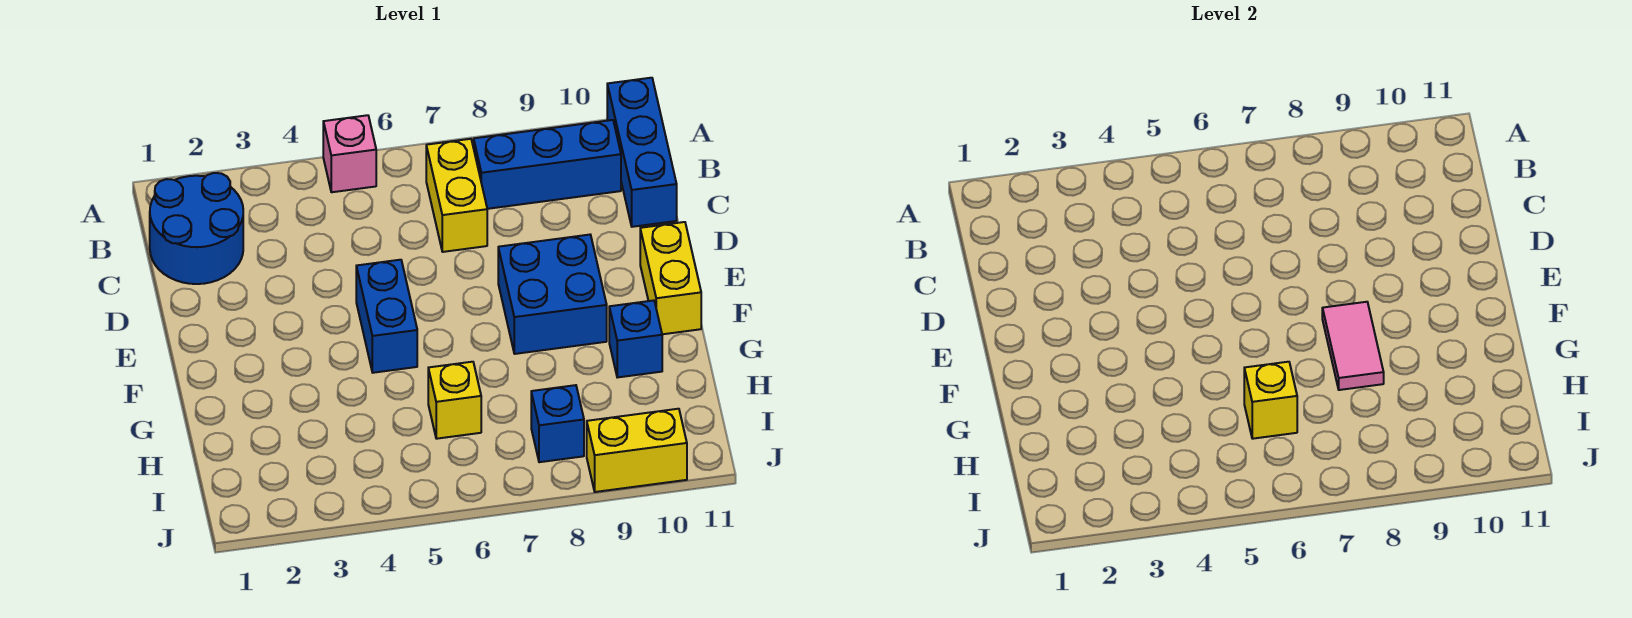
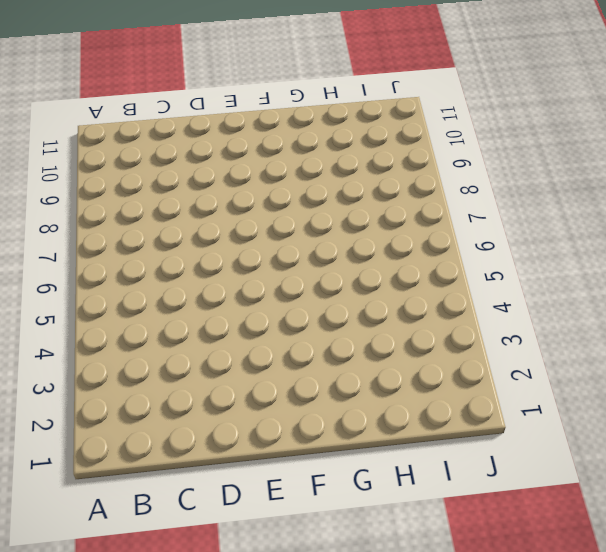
none -> pink 1x1 brick [323,115,376,192]
none -> blue 1x3 brick [607,78,677,227]
none -> blue 2x2 round brick [150,173,243,284]

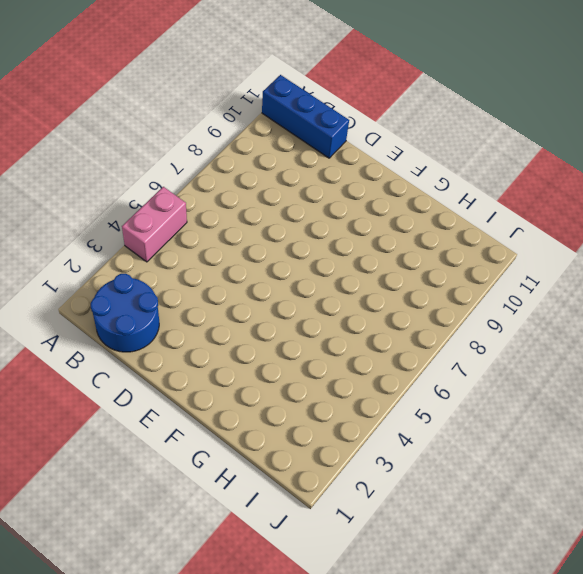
pink 1x2 brick [122,187,187,262] -> pink 1x1 brick [323,115,376,192]
none -> yellow 1x2 brick [426,139,487,252]
none -> blue 1x3 brick [474,120,621,209]
none -> blue 1x2 brick [356,260,417,373]

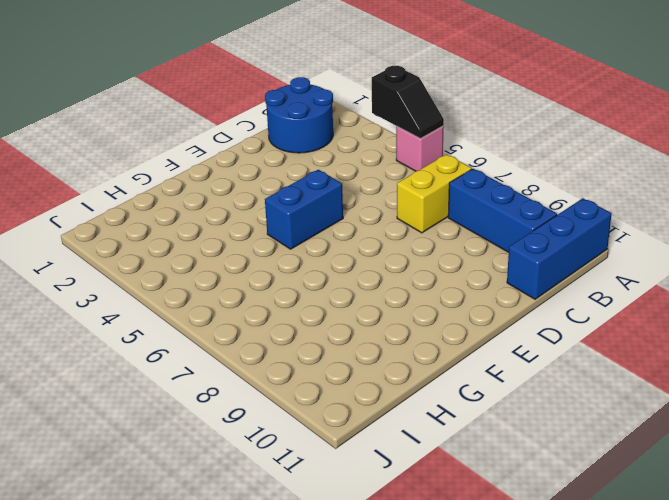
black 1x2 slope [372,66,444,139] -> none
none -> blue 2x2 brick [498,235,607,354]
none -> yellow 1x2 brick [640,222,701,334]
none -> blue 1x1 brick [609,300,662,377]

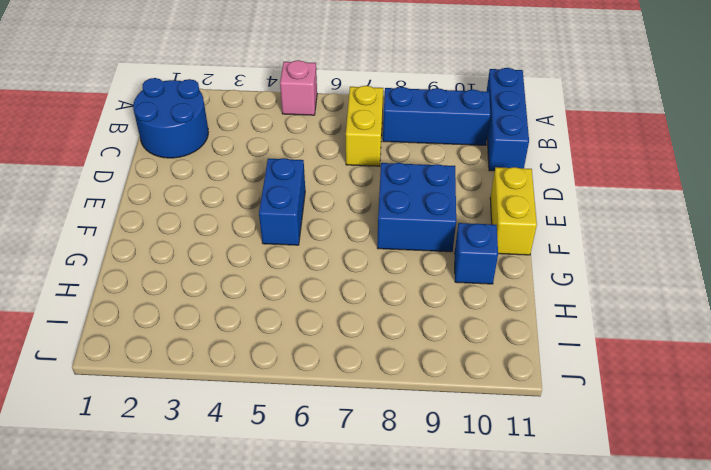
none -> yellow 1x1 brick [428,362,481,439]
none -> blue 1x1 brick [531,385,584,462]
none -> yellow 1x2 brick [587,409,687,492]

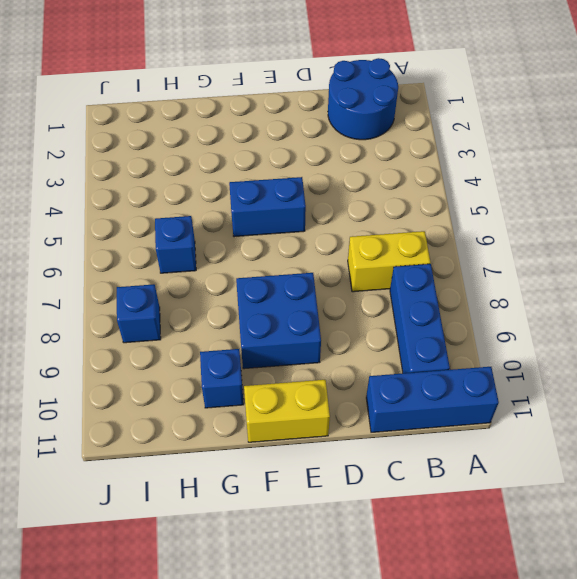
blue 1x1 brick [155,216,196,273] -> yellow 1x1 brick [428,362,481,439]
none -> pink 1x1 brick [323,115,376,192]
none -> yellow 1x2 brick [587,409,687,492]
none -> pink 1x2 tile [1322,302,1384,390]

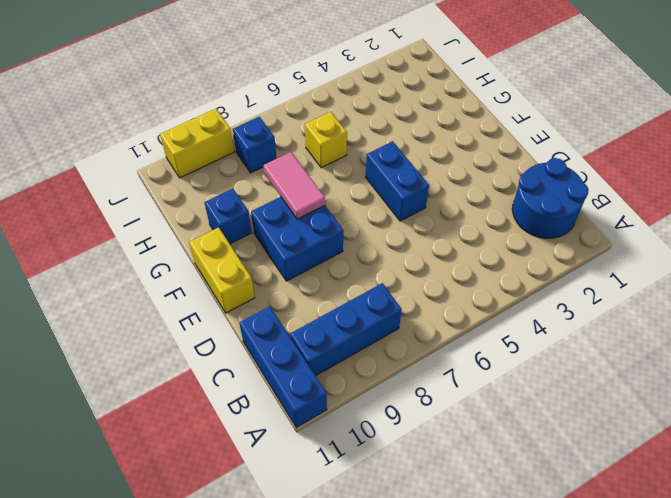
none -> pink 1x1 brick [323,115,376,192]
none -> yellow 1x2 brick [426,139,487,252]
none -> yellow 1x1 brick [1244,362,1297,439]

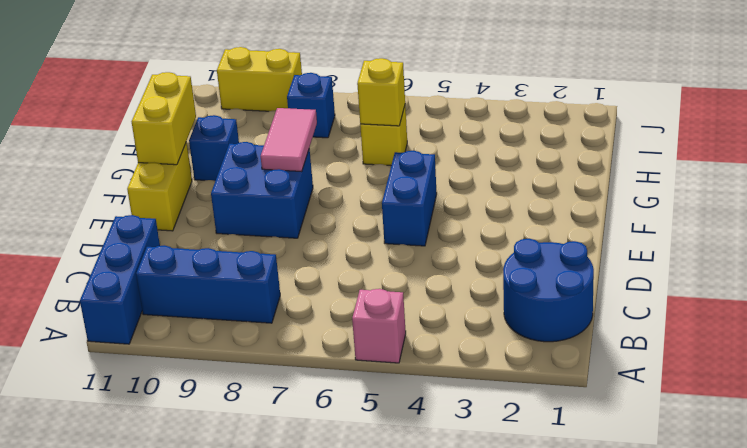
yellow 1x2 brick [132,72,196,165] -> yellow 1x2 brick moved to [426,139,487,252]

